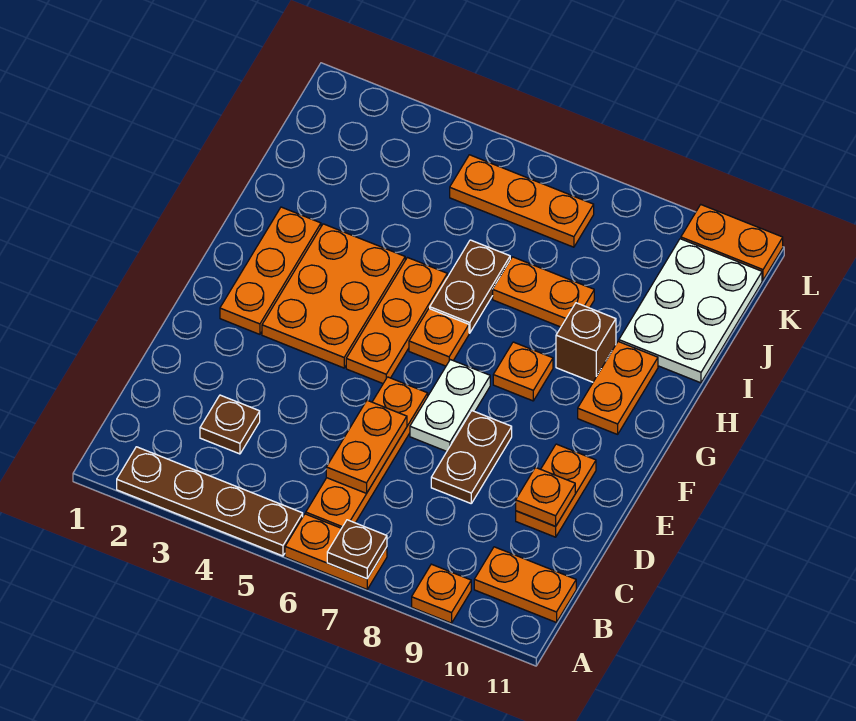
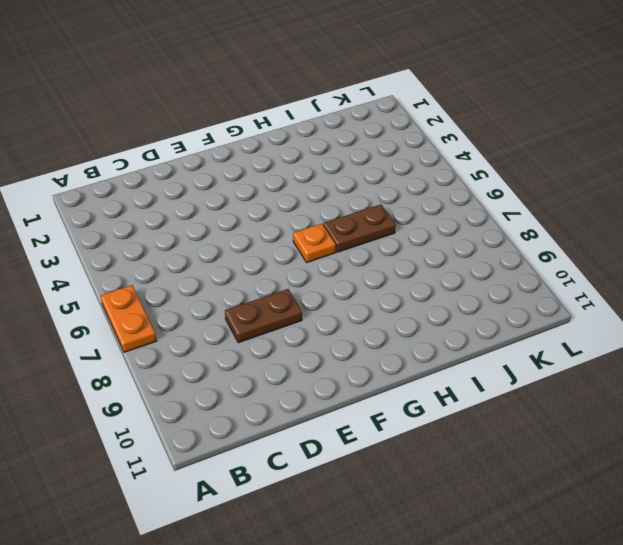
none -> brown 1x4 plate [117,447,303,556]
none -> orange 1x1 plate [412,564,471,623]
none -> orange 1x4 plate [306,377,428,528]

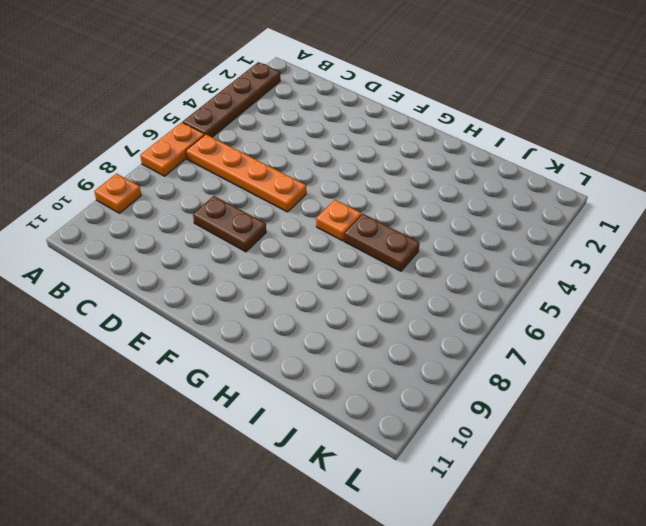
none -> orange 1x2 plate [474,547,576,622]
none -> brown 1x1 plate [200,395,260,454]
none -> orange 1x2 plate [516,444,596,537]

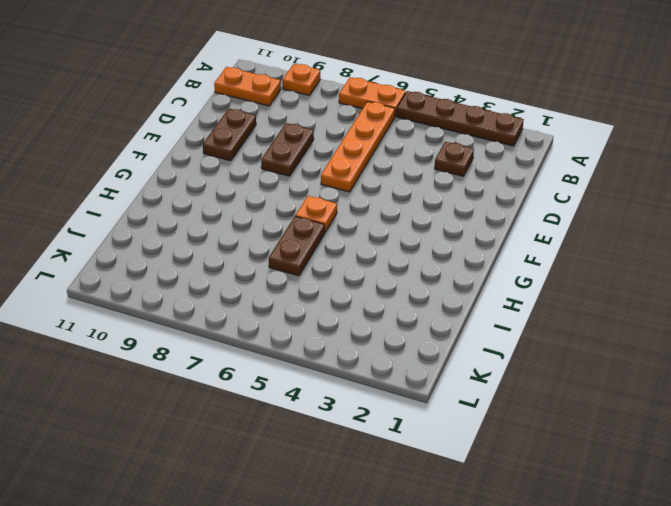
brown 1x2 plate [203,109,256,161] -> orange 1x2 plate [516,444,596,537]
none -> white 1x2 plate [410,360,490,451]
none -> orange 1x3 plate [220,207,321,334]
none -> orange 2x3 plate [262,224,405,368]

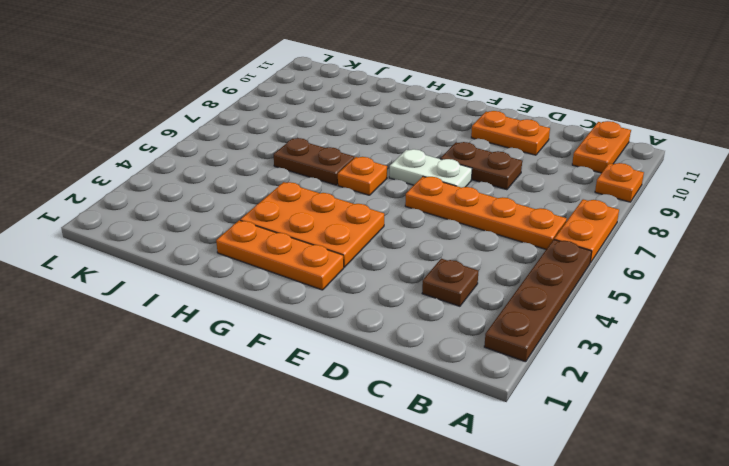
none -> orange 1x3 plate [346,258,447,383]
none -> orange 1x1 plate [493,342,553,401]
none -> orange 1x2 plate [578,342,658,434]

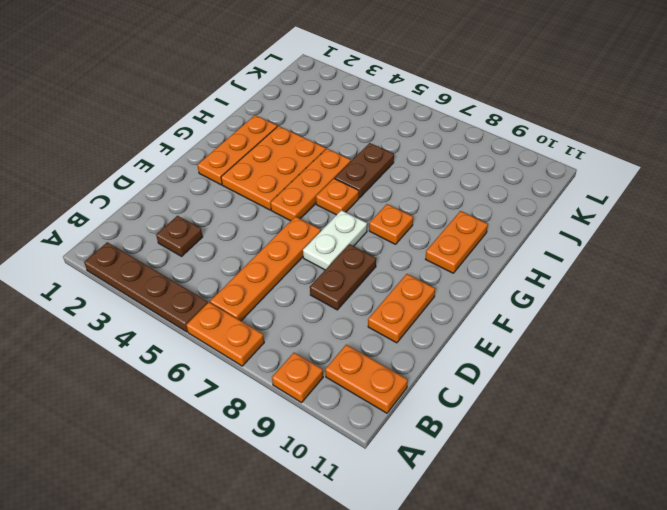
none -> brown 1x1 brick [556,303,616,382]
none -> orange 1x2 plate [493,257,594,327]
none -> white 2x3 plate [619,239,762,383]

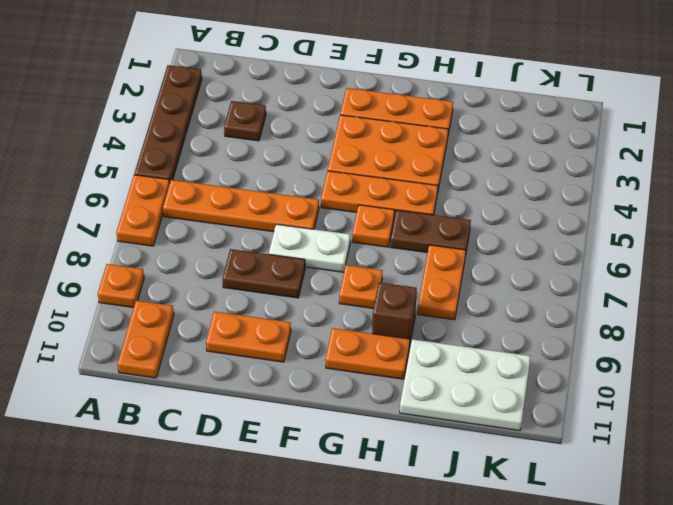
none -> orange 1x3 plate [450,155,594,247]
none -> orange 1x2 plate [681,205,783,280]
none -> brown 1x1 plate [327,520,387,579]

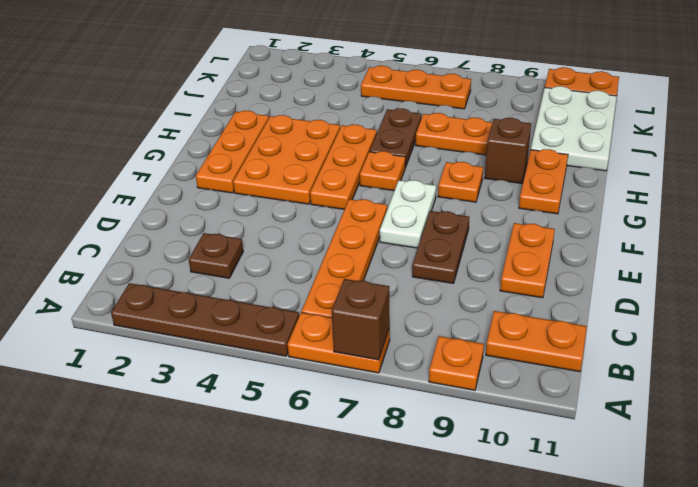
brown 1x1 brick [332,279,390,360] -> brown 1x1 plate [327,520,387,579]
none -> orange 1x2 plate [326,400,407,493]
none -> orange 1x1 plate [516,467,575,526]

